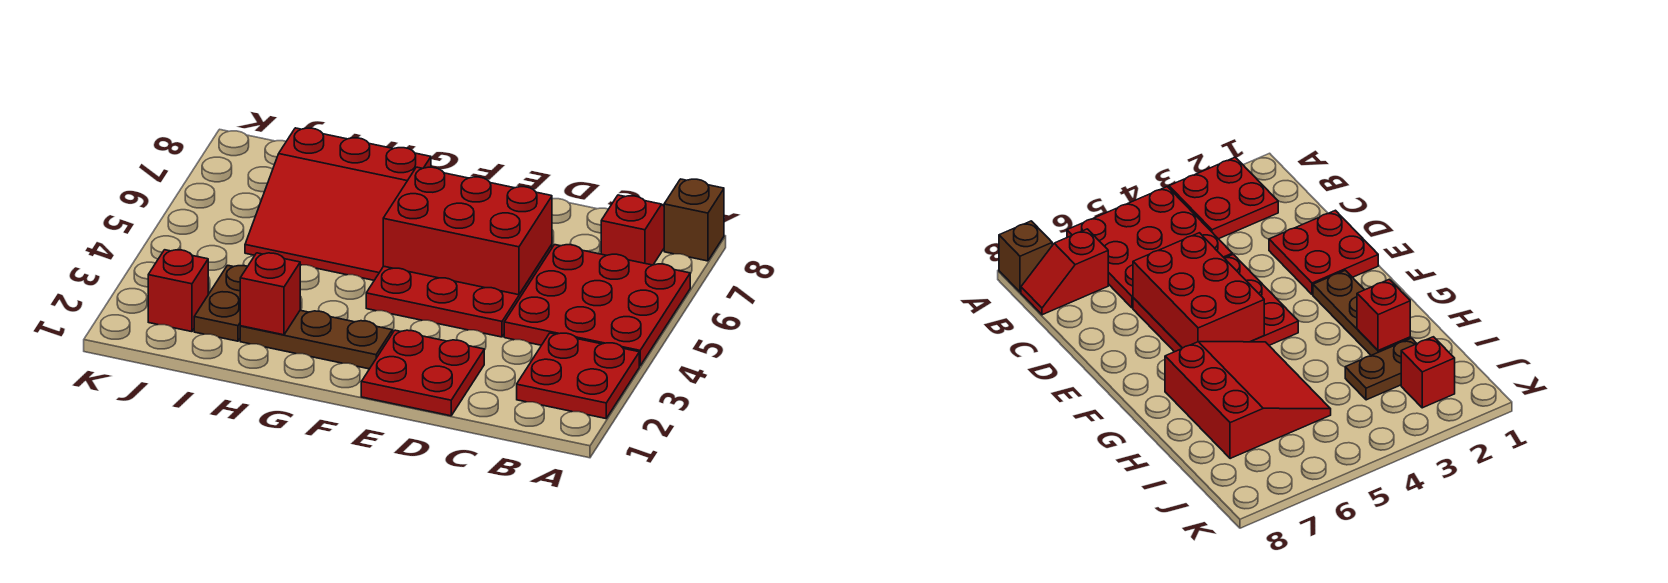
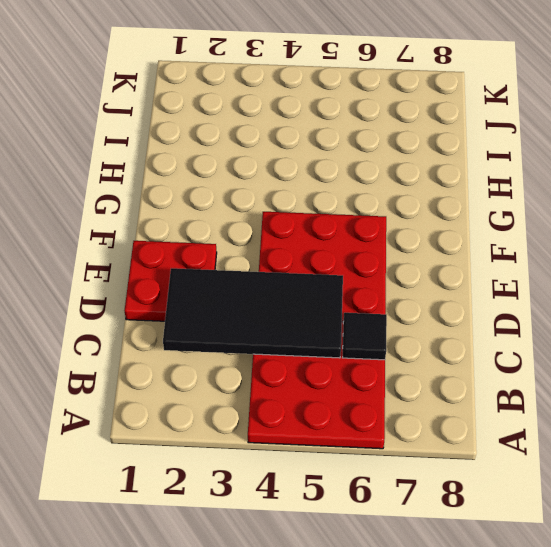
black 2x4 tile [163,268,343,358] -> red 2x3 brick [383,167,552,295]
black 1x1 tile [343,313,387,360] -> none
none -> red 2x2 plate [517,333,639,419]
none -> brown 1x1 brick [664,179,724,261]
none -> red 1x2 slope [601,195,664,265]

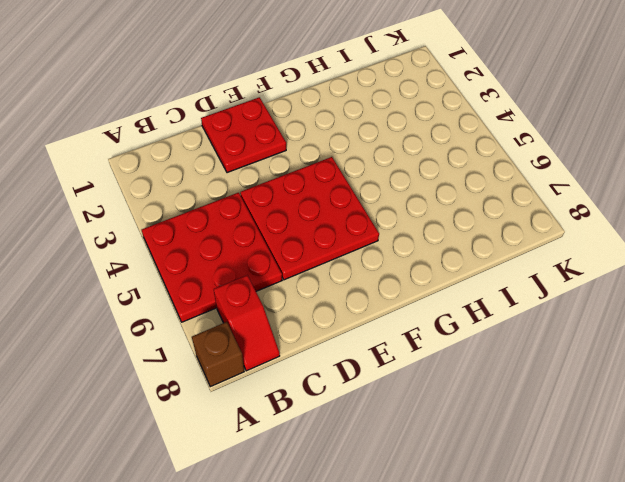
none -> red 2x2 plate [517,333,639,419]
none -> brown 1x3 plate [240,310,392,369]
none -> red 3x3 slope [245,128,431,280]

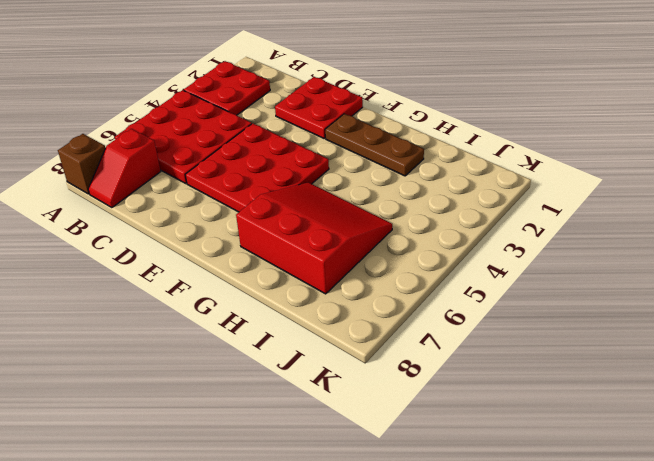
none -> brown 1x2 plate [194,265,248,341]
none -> red 1x1 brick [148,250,208,332]
none -> red 2x3 brick [383,167,552,295]

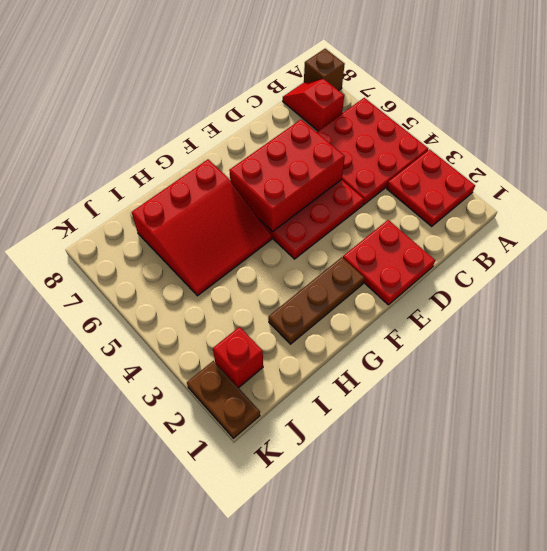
brown 1x2 plate [187,361,260,438] -> brown 1x2 plate moved to [194,265,248,341]
none -> red 1x1 brick [240,253,300,335]

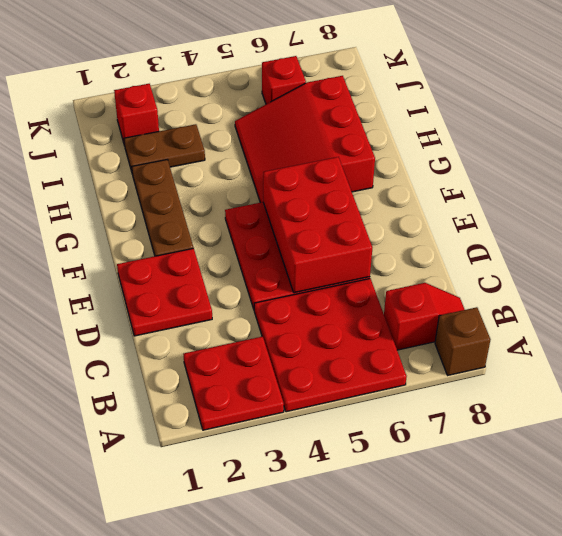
red 1x1 brick [262,56,306,104] -> red 1x1 brick moved to [240,253,300,335]

